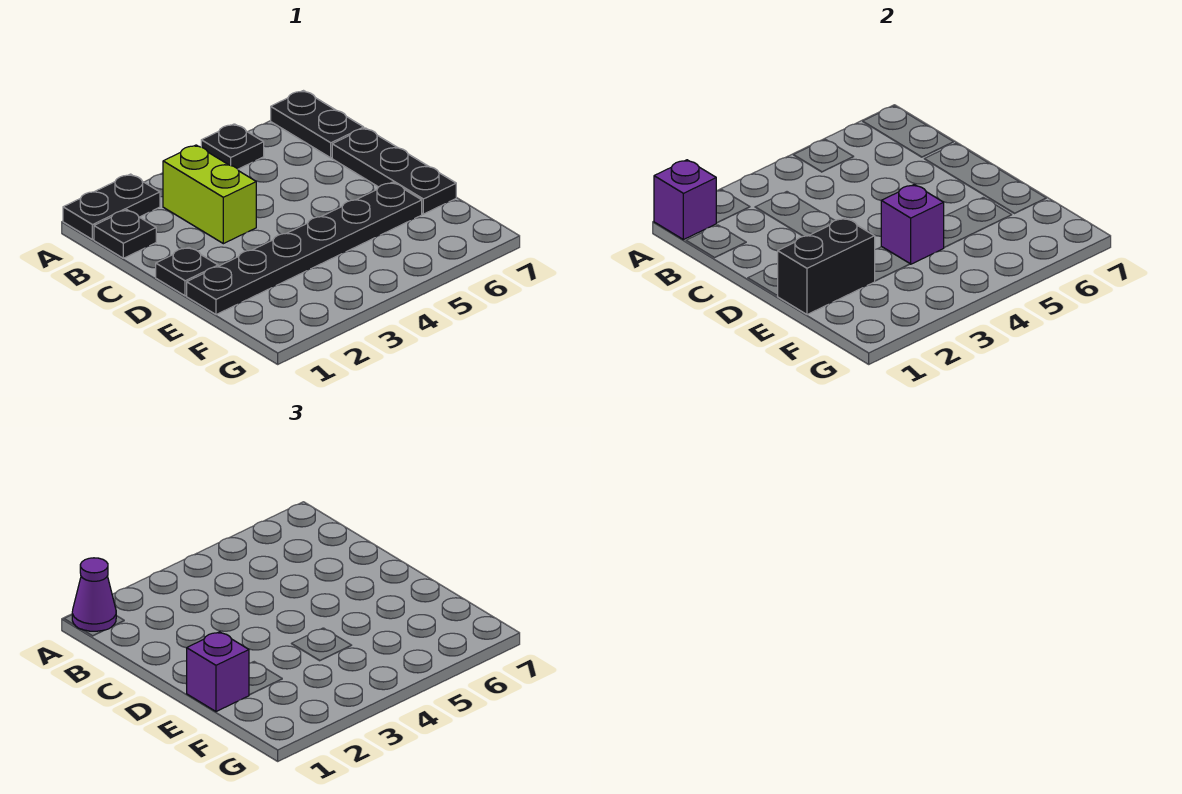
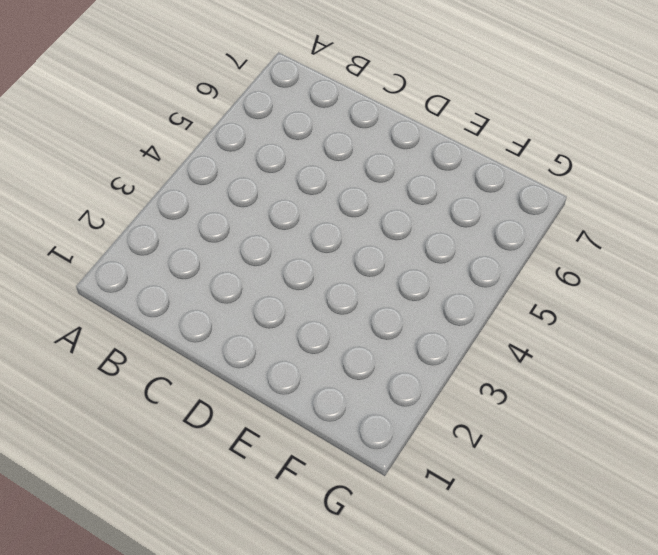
none -> black 1x2 plate [63,174,160,240]
none -> black 1x1 plate [201,124,264,169]
none -> black 1x2 plate [271,91,364,158]

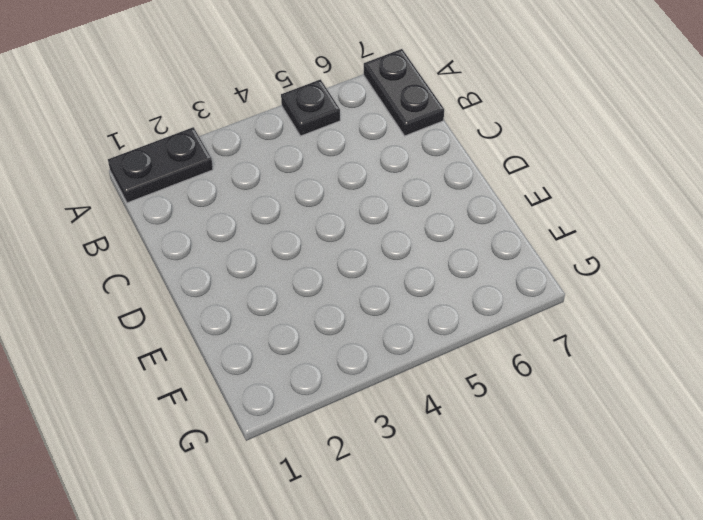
none -> black 1x1 plate [94,210,156,258]
none -> lime 1x2 brick [163,145,256,244]
none -> black 1x3 plate [332,128,456,214]

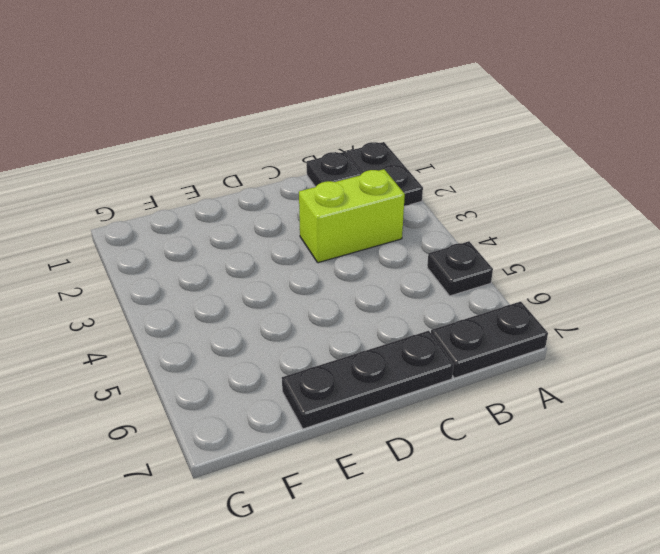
none -> black 1x1 plate [156,247,218,296]
none -> black 1x6 plate [187,182,422,315]
none -> purple 1x1 brick [654,160,716,240]

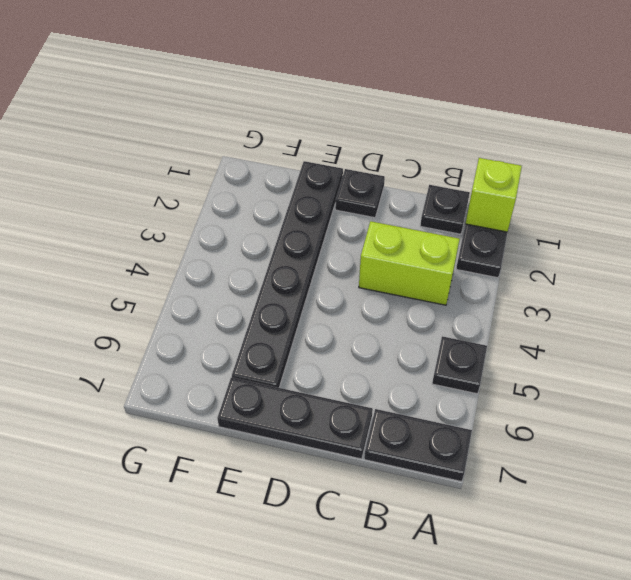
lime 1x1 brick [466,158,522,232] -> purple 1x1 brick [654,160,716,240]
none -> black 1x2 brick [777,218,875,315]
none -> purple 1x1 brick [881,185,944,264]
none -> purple 1x1 cone [72,558,116,631]

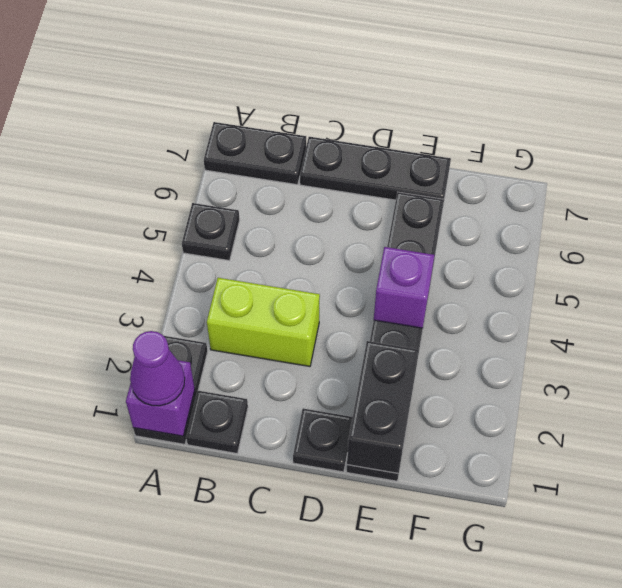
none -> purple 1x1 brick [187,632,249,712]

